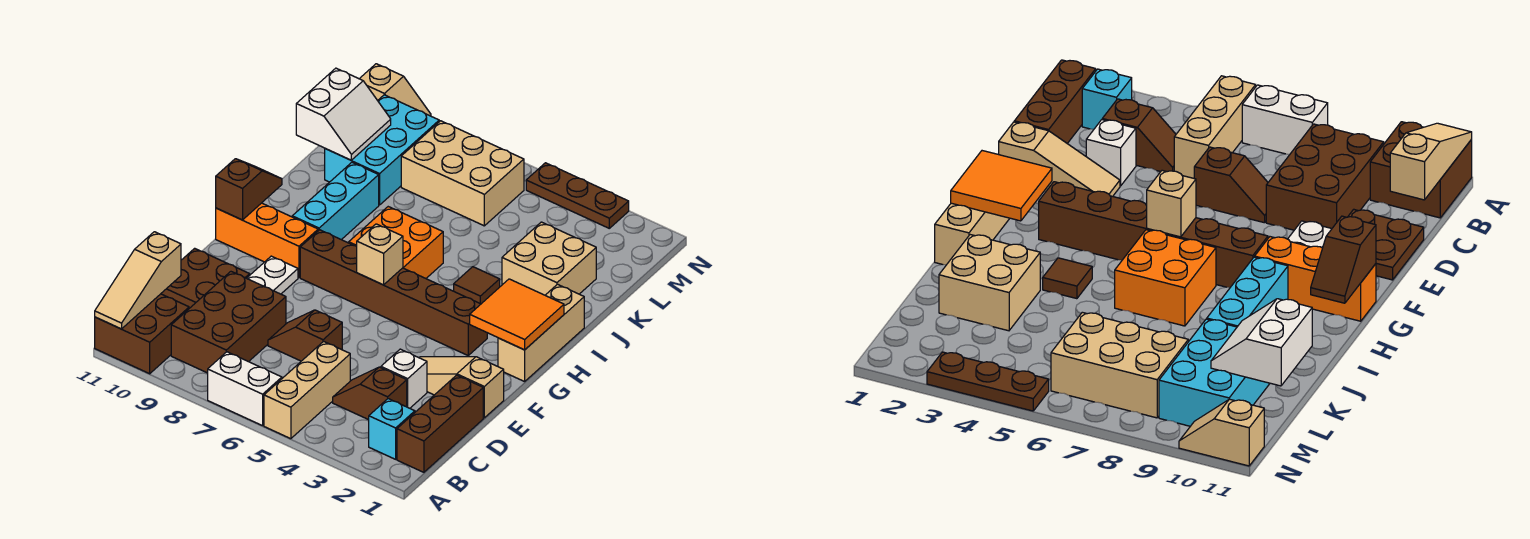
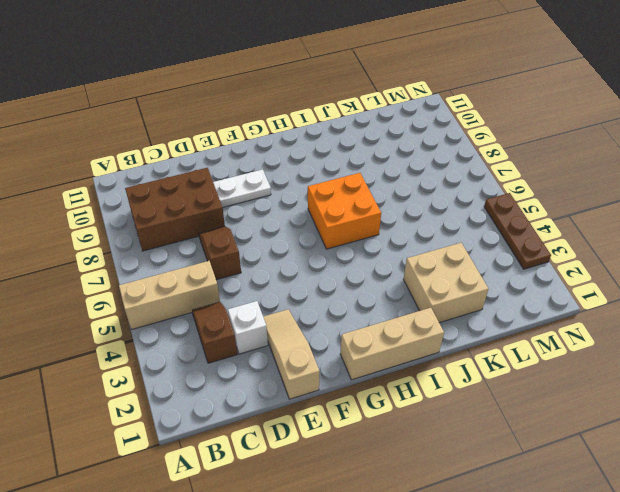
none -> white 1x2 brick [208,352,282,426]
none -> brown 2x2 brick [95,294,189,374]
none -> brown 1x3 brick [397,375,483,472]

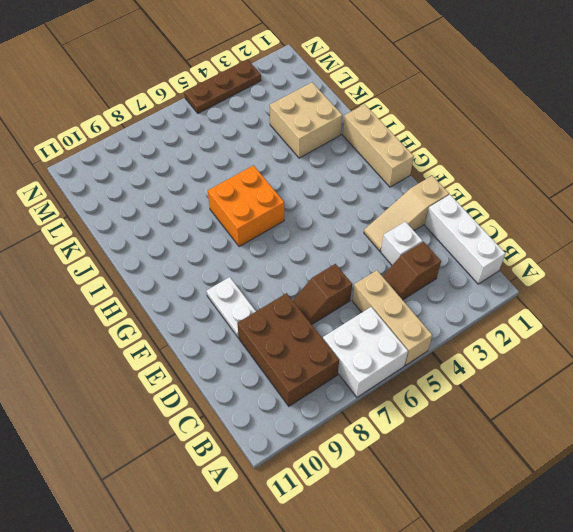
white 2x2 brick [323,307,408,397] -> white 1x2 brick [208,352,282,426]
white 1x3 brick [425,195,505,284] -> brown 1x3 brick [397,375,483,472]
none -> brown 2x2 brick [95,294,189,374]
none -> cyan 1x1 brick [369,399,415,459]
none -> brown 2x2 plate [161,248,250,308]

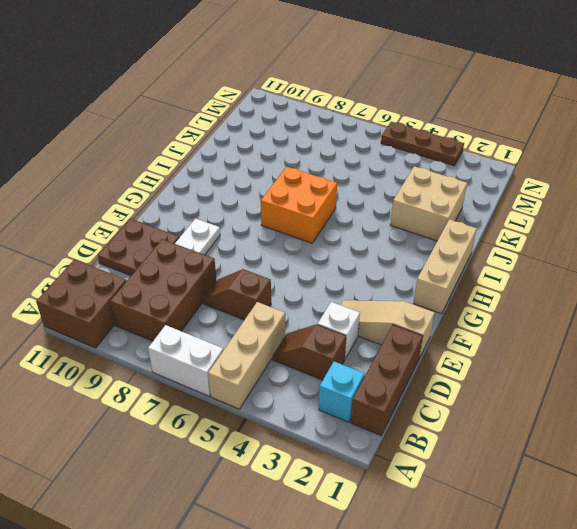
none -> brown 1x6 brick [300,230,487,355]
none -> orange 1x3 brick [216,203,318,278]
none -> cyan 1x3 brick [292,163,379,240]

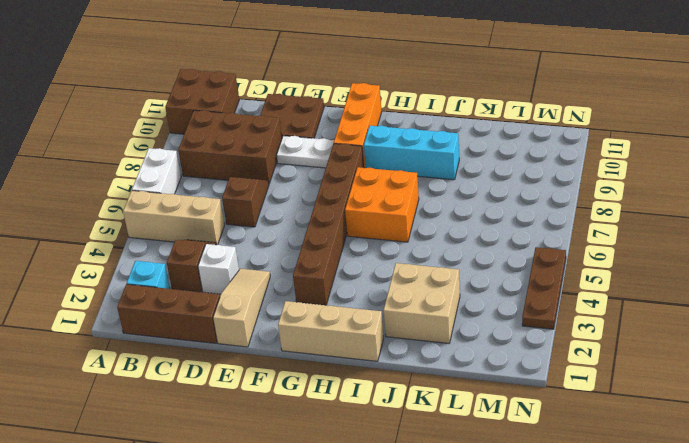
none -> brown 1x1 tile [454,267,500,304]
none -> cyan 2x3 brick [325,95,439,205]
none -> tan 2x3 brick [401,121,524,226]

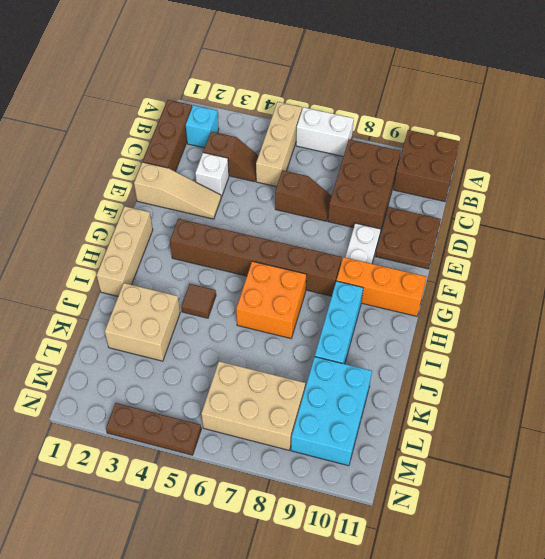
none -> tan 1x2 slope [360,64,431,116]
none -> tan 1x3 slope [95,232,181,329]
none -> orange 2x2 tile [470,279,564,350]

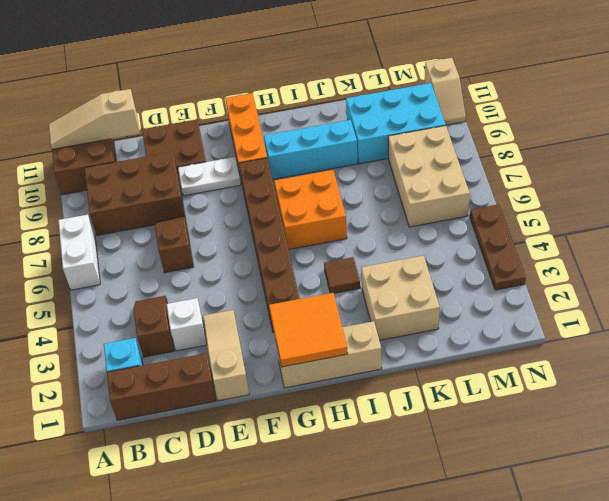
none -> tan 1x3 brick [264,341,350,439]
none -> tan 1x1 brick [357,224,403,285]
none -> brown 1x2 slope [216,159,282,220]

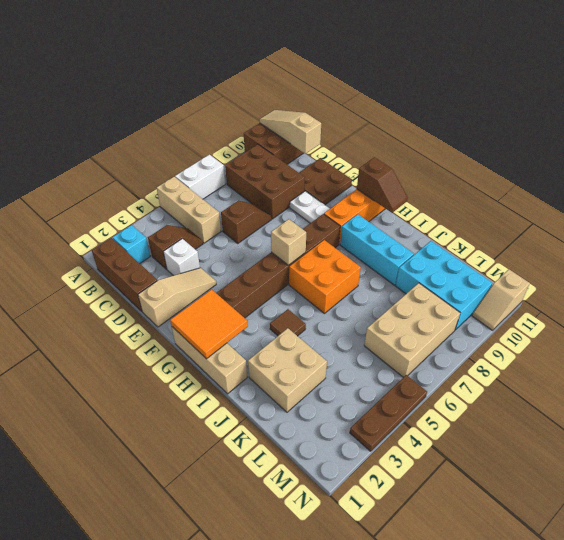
none -> white 2x2 slope [296,68,391,160]

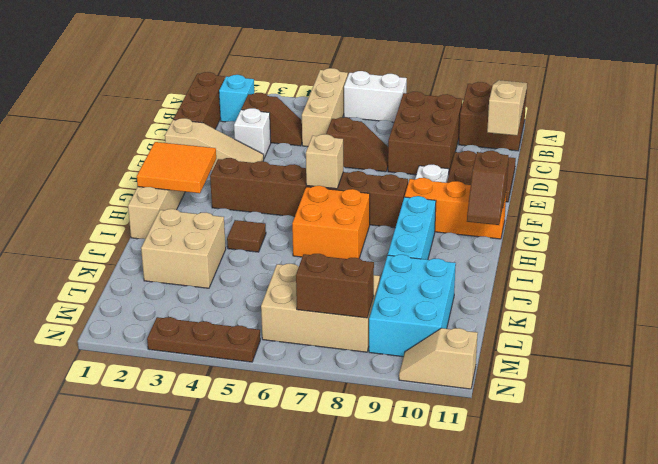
brown 1x2 brick [296,254,374,318] -> none
none -> white 2x2 slope [296,68,391,160]

